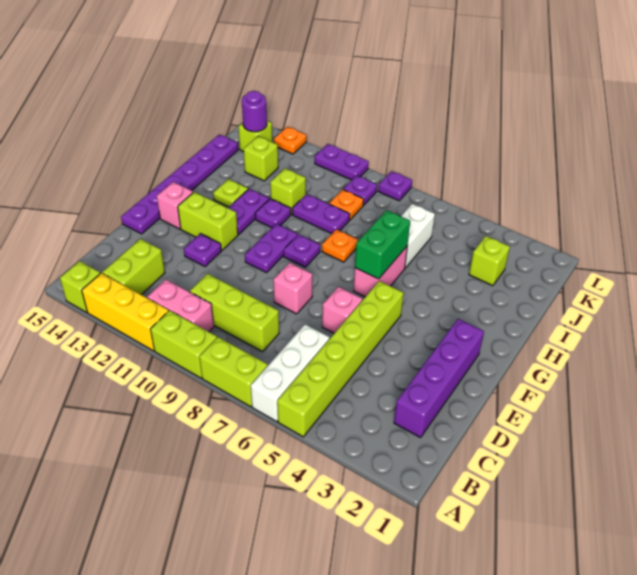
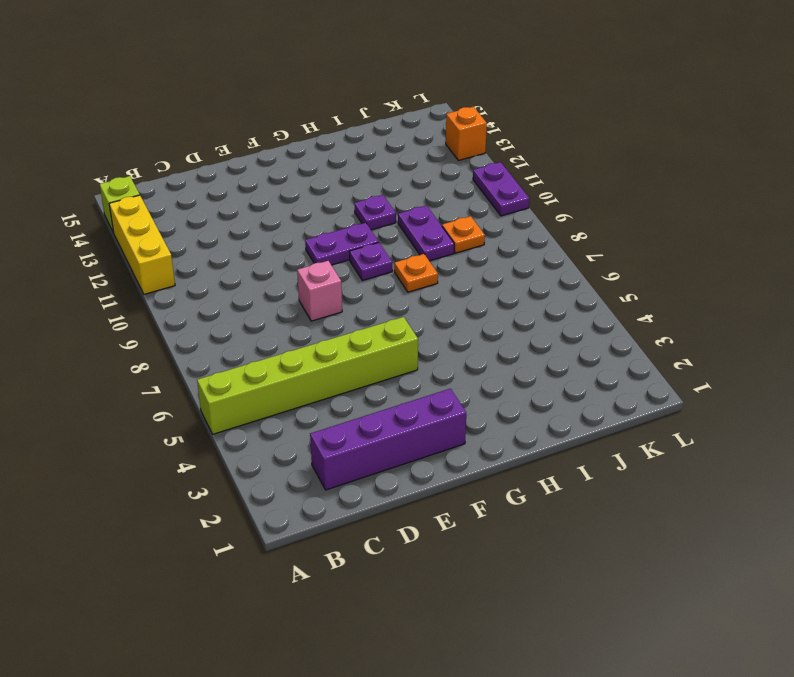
orange 1x1 brick [446,107,487,161] -> orange 1x1 plate [274,127,306,154]
none -> white 1x3 brick [251,324,329,422]
none -> lime 1x2 brick [199,337,268,407]
none -> lime 1x2 brick [151,310,217,378]
none -> pink 1x2 brick [147,280,214,332]

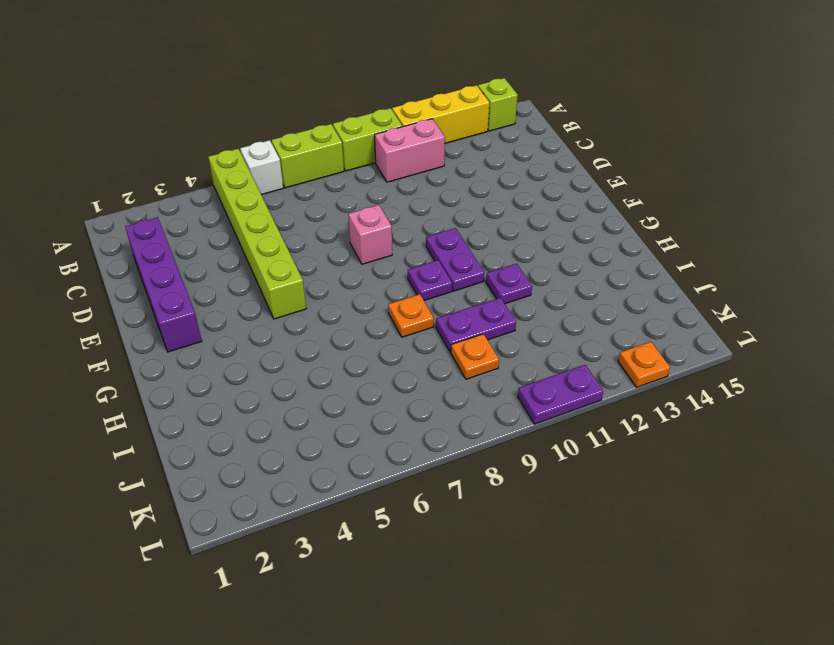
white 1x1 brick [240,140,283,195] -> white 1x3 brick [251,324,329,422]
none -> lime 1x2 brick [102,239,165,295]
none -> lime 1x3 brick [190,274,279,352]
none -> pink 1x1 brick [322,287,362,333]
none -> purple 1x1 plate [184,234,221,266]

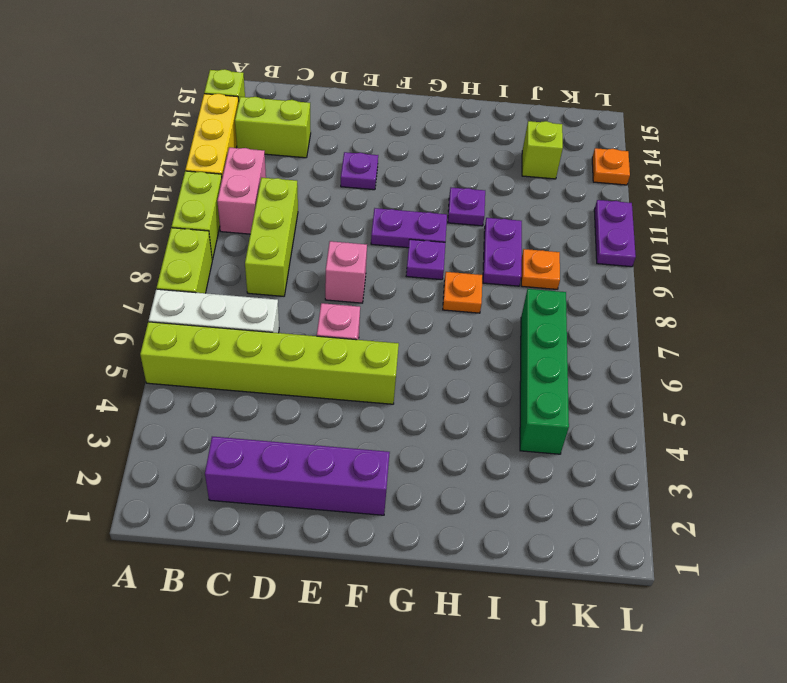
green 1x4 brick [520,289,569,454] -> white 1x2 brick [401,204,435,268]
none -> purple 1x6 plate [121,134,238,234]
none -> lime 1x2 brick [178,192,238,250]
none -> pink 1x1 brick [157,182,193,229]
none -> pink 1x2 brick [354,247,407,297]

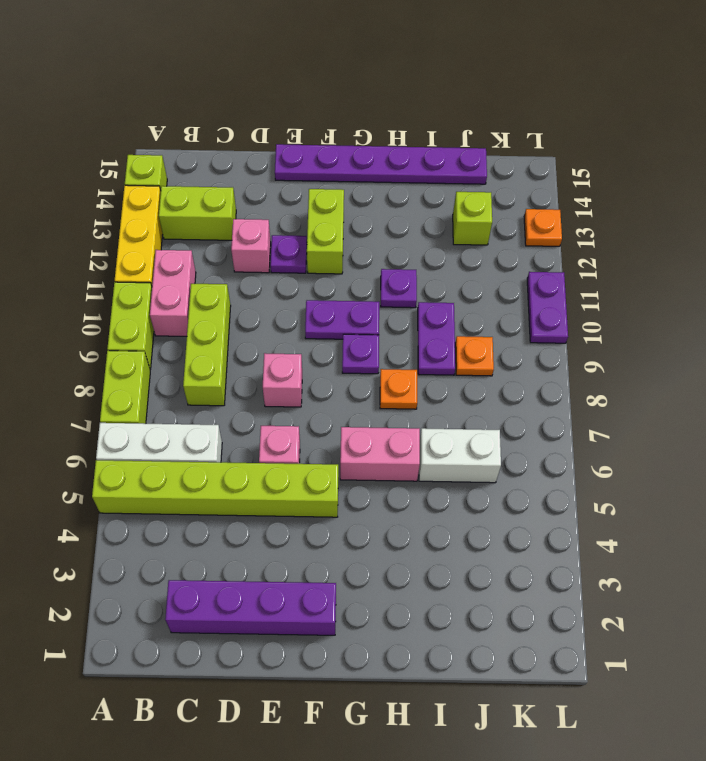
pink 1x1 brick [231,219,271,273] -> pink 1x1 brick moved to [157,182,193,229]
none -> purple 1x2 plate [228,189,269,235]
none -> lime 1x1 plate [213,179,248,207]
none -> lime 1x1 brick [270,168,306,214]
none -> lime 1x1 brick [469,236,510,286]

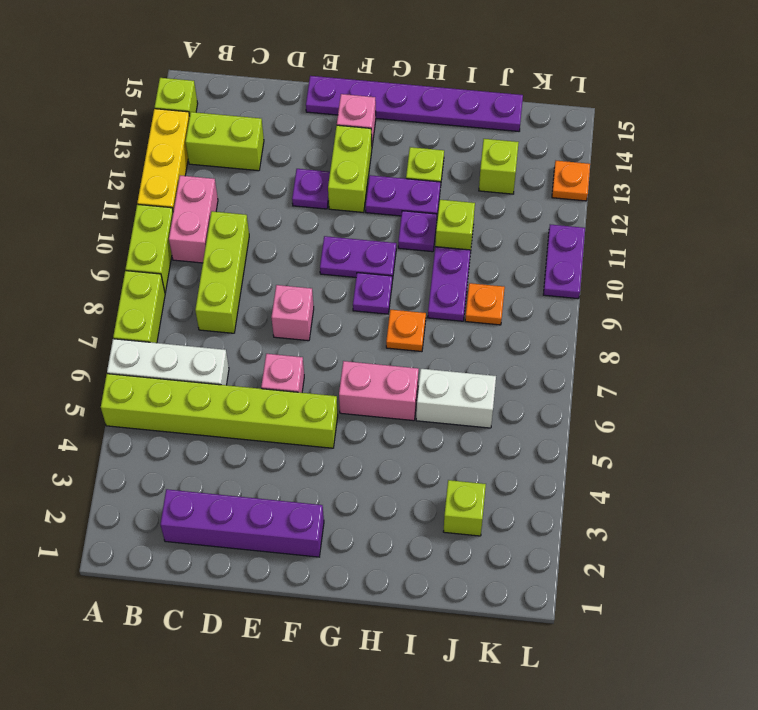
none -> purple 1x1 plate [343,176,377,205]
none -> lime 1x1 brick [238,121,272,152]
none -> purple 1x1 plate [378,171,412,201]
none -> green 1x2 brick [355,210,410,279]

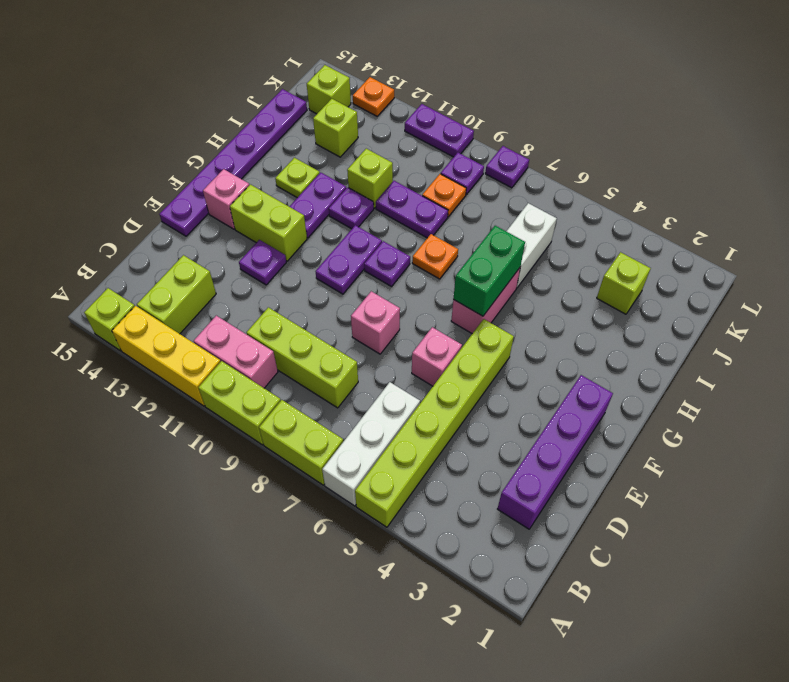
none -> purple 1x1 round brick [242,91,267,132]

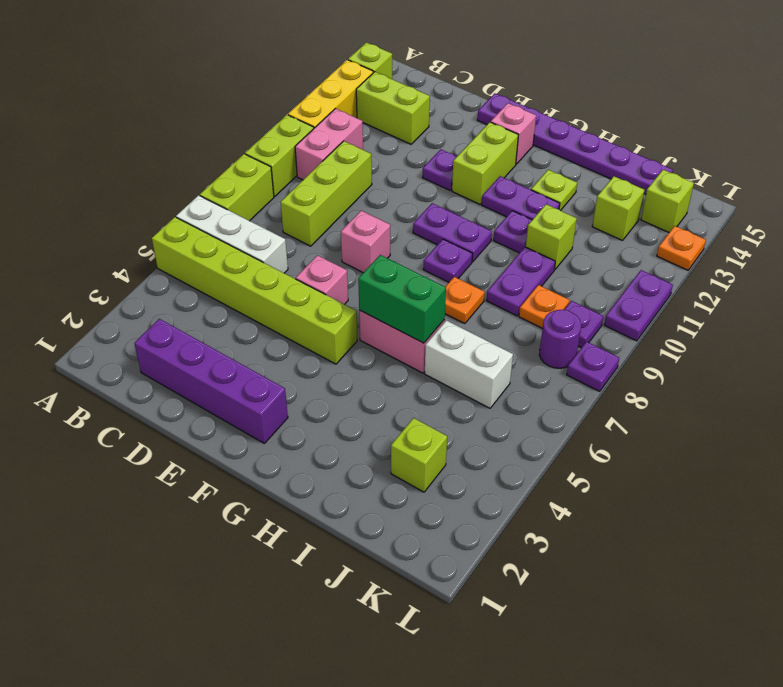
purple 1x1 round brick [539,310,581,368] -> purple 1x1 round brick moved to [242,91,267,132]

